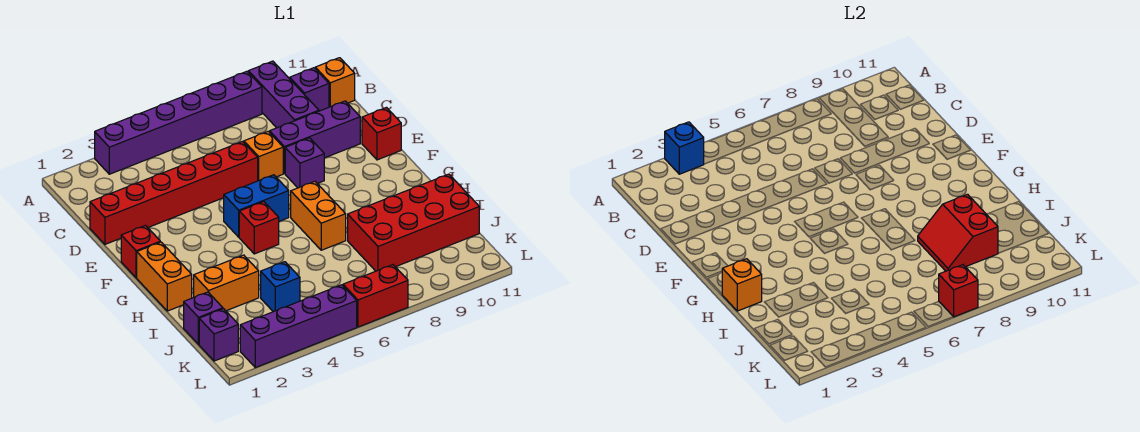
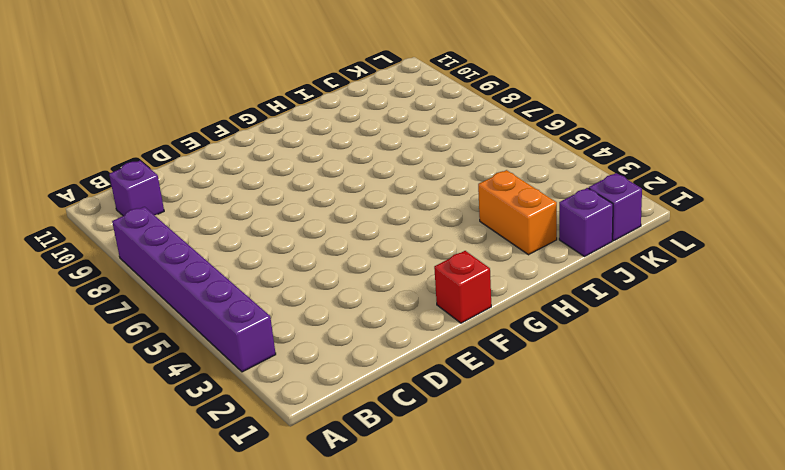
none -> purple 1x3 brick [248,61,319,128]
none -> orange 1x1 brick [315,58,355,107]
none -> red 1x6 brick [90,142,258,244]

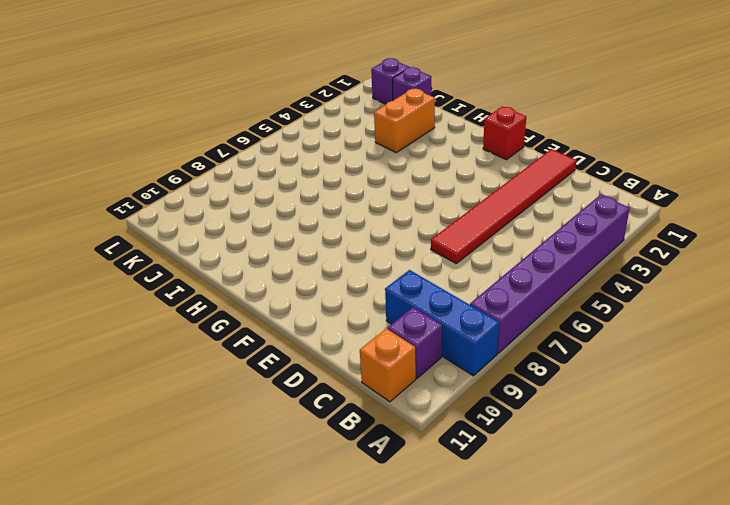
blue 1x3 brick [385,270,499,376] -> purple 1x3 brick [248,61,319,128]
red 1x6 tile [431,149,577,263] -> red 1x6 brick [90,142,258,244]
none -> orange 1x1 brick [244,131,283,181]
none -> purple 1x3 brick [270,101,360,174]
none -> purple 1x1 brick [285,138,324,188]

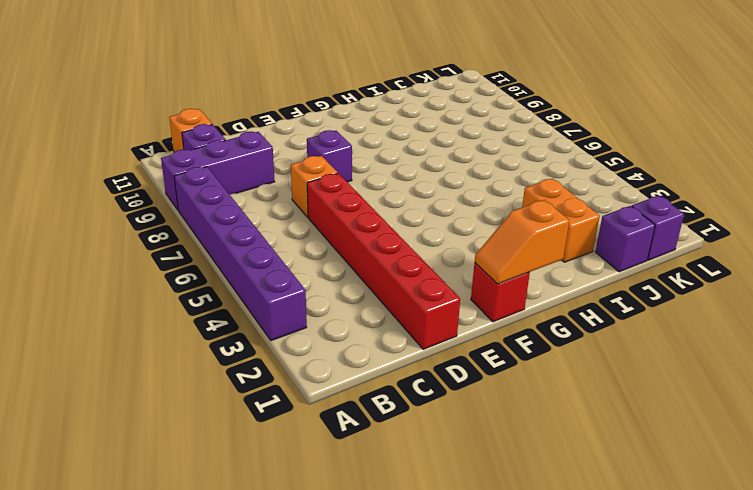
orange 1x2 slope [475,200,569,284] -> none
none -> purple 1x3 brick [270,101,360,174]
none -> red 1x1 brick [362,108,401,160]
none -> blue 1x2 brick [224,175,289,237]

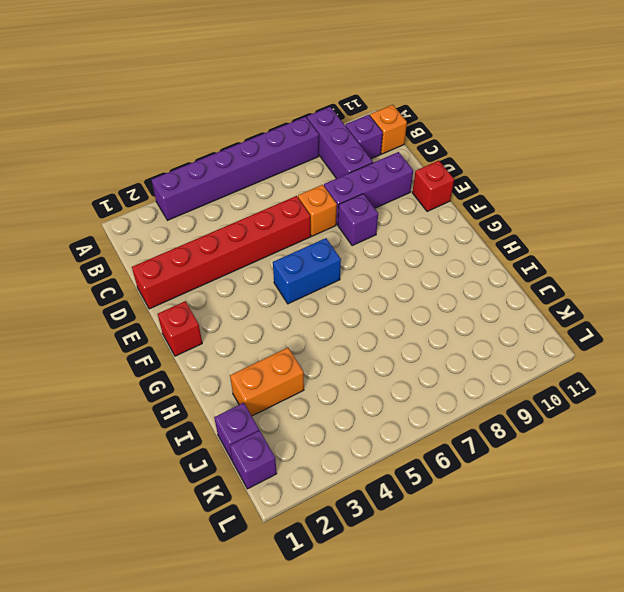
none -> orange 1x2 brick [137,242,192,311]
none -> red 1x1 brick [239,202,279,254]
none -> orange 1x2 brick [291,181,346,250]

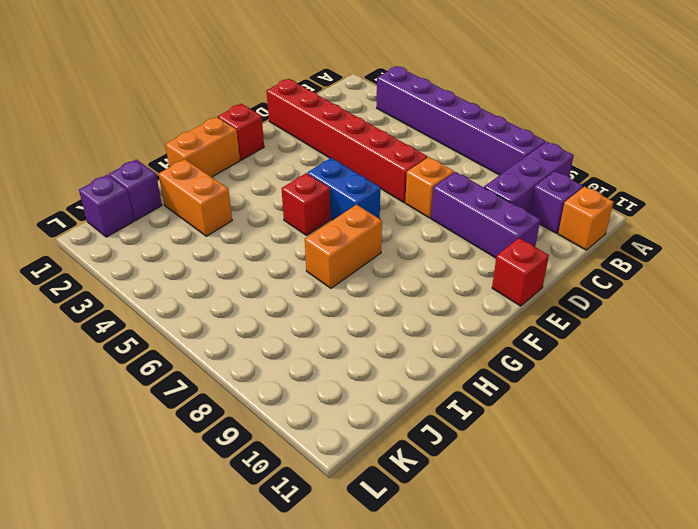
none -> purple 1x1 brick [285,138,324,188]
none -> red 2x4 brick [348,174,479,271]
none -> blue 1x1 brick [261,262,300,312]

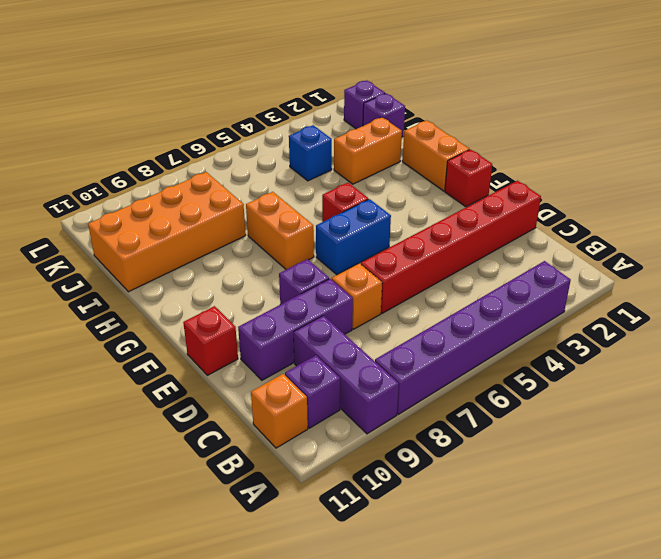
orange 2x4 brick [88,172,246,292] -> red 2x4 brick [348,174,479,271]
none -> purple 1x4 brick [240,285,357,368]
none -> red 1x2 brick [343,265,408,327]
none -> blue 1x1 brick [665,122,704,174]

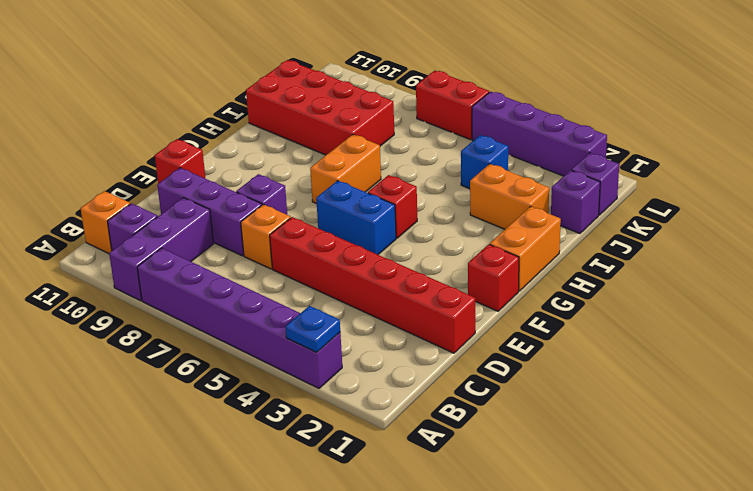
blue 1x1 plate [286,306,340,352] -> blue 1x1 brick [665,122,704,174]
none -> orange 1x1 brick [722,259,762,311]
none -> red 2x2 slope [918,194,998,271]
none -> red 1x1 brick [939,265,978,317]

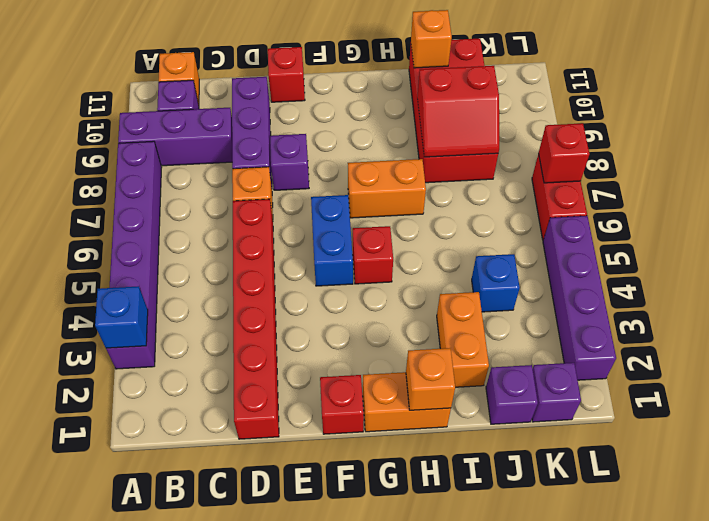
orange 1x1 brick [411,10,452,68] -> none

